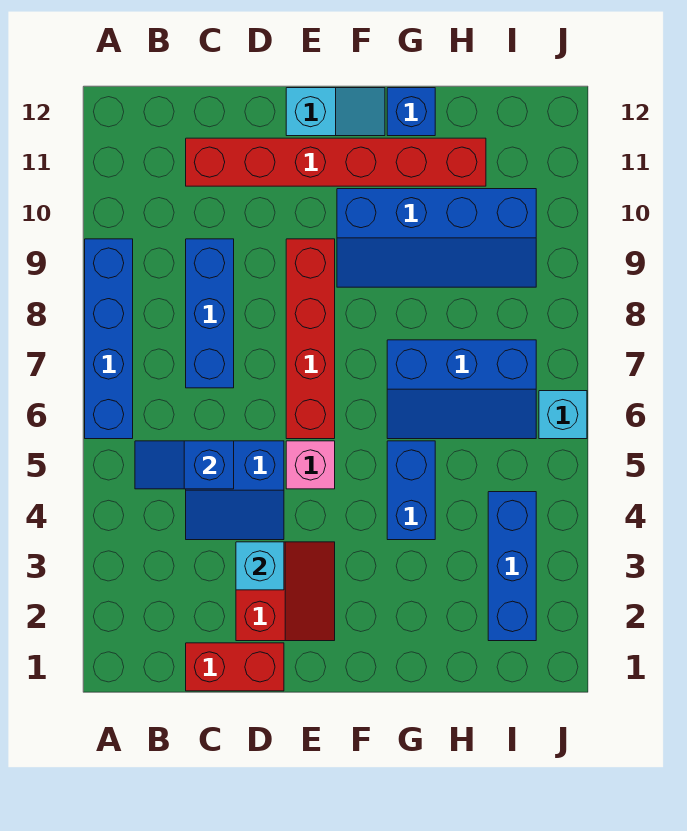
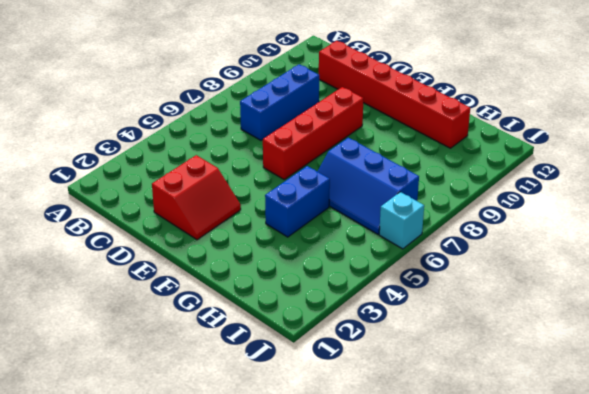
none -> blue 1x4 brick [85,239,133,439]
none -> red 1x2 brick [186,643,284,691]
none -> blue 2x2 slope [186,441,284,540]

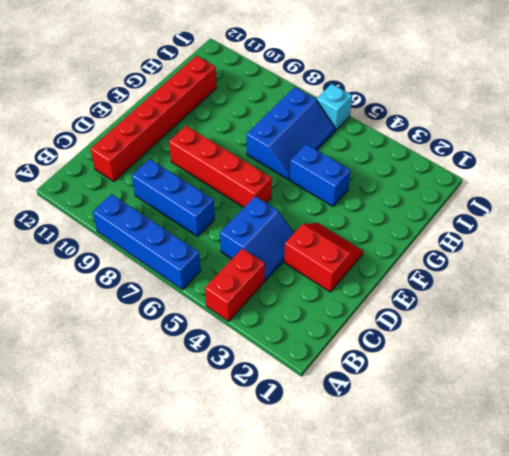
red 1x2 brick [205,249,265,321] -> red 1x2 brick moved to [186,643,284,691]
none -> pink 1x1 brick [286,441,335,489]
none -> cyan 1x2 slope [286,88,385,136]
none -> blue 2x4 slope [337,189,536,287]

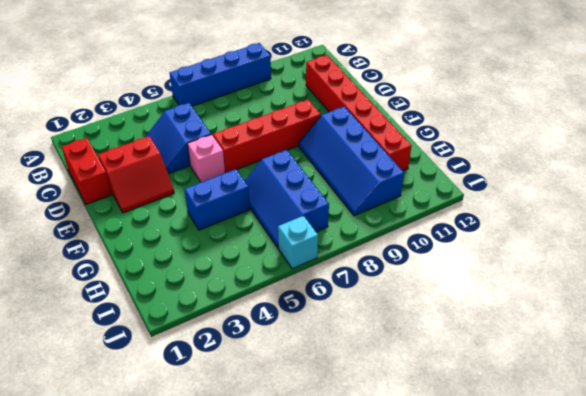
none -> blue 1x3 brick [186,239,234,388]
none -> cyan 1x2 slope [286,88,385,136]
none -> blue 1x1 brick [387,88,435,136]

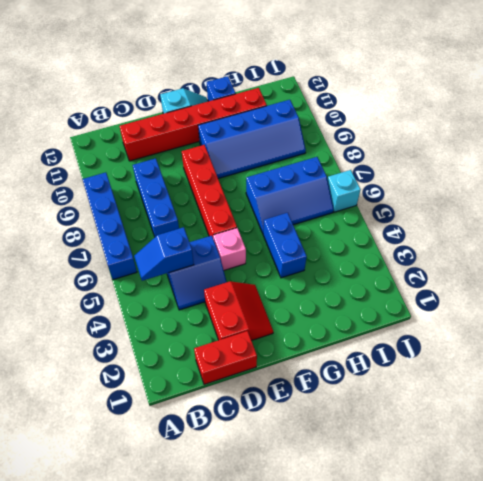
none -> blue 1x3 brick [488,492,536,641]
none -> cyan 1x1 brick [236,542,284,590]

